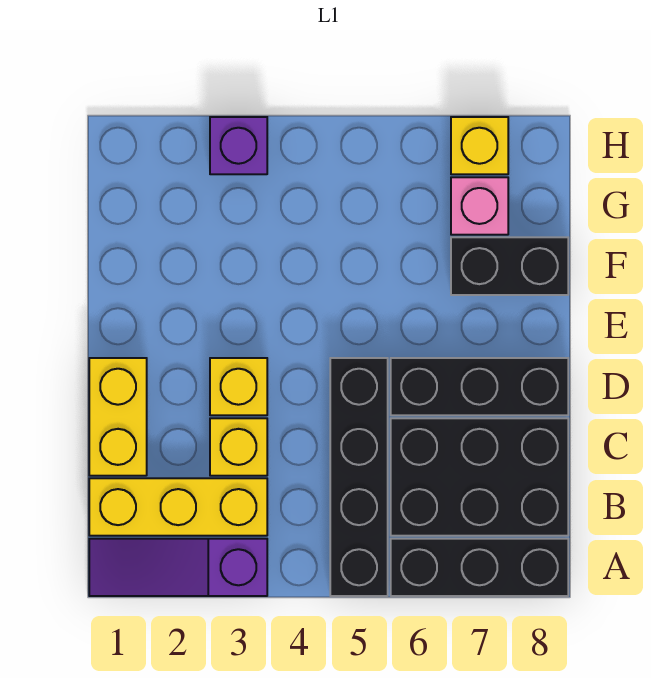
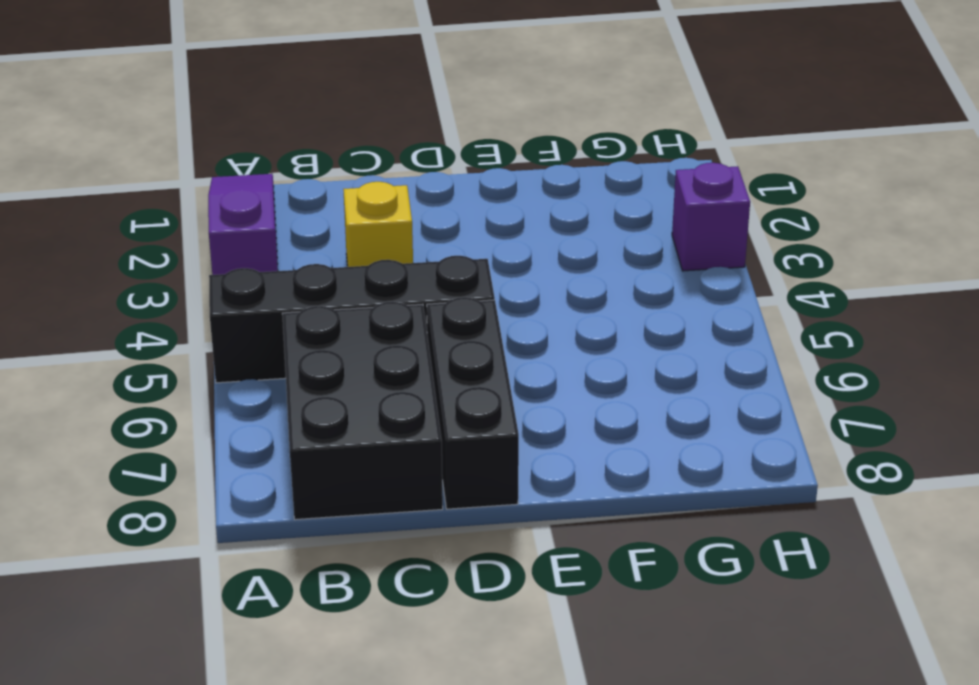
none -> black 1x3 brick [391,539,568,596]
none -> yellow 1x3 brick [89,478,267,536]
none -> yellow 1x2 brick [89,358,147,476]

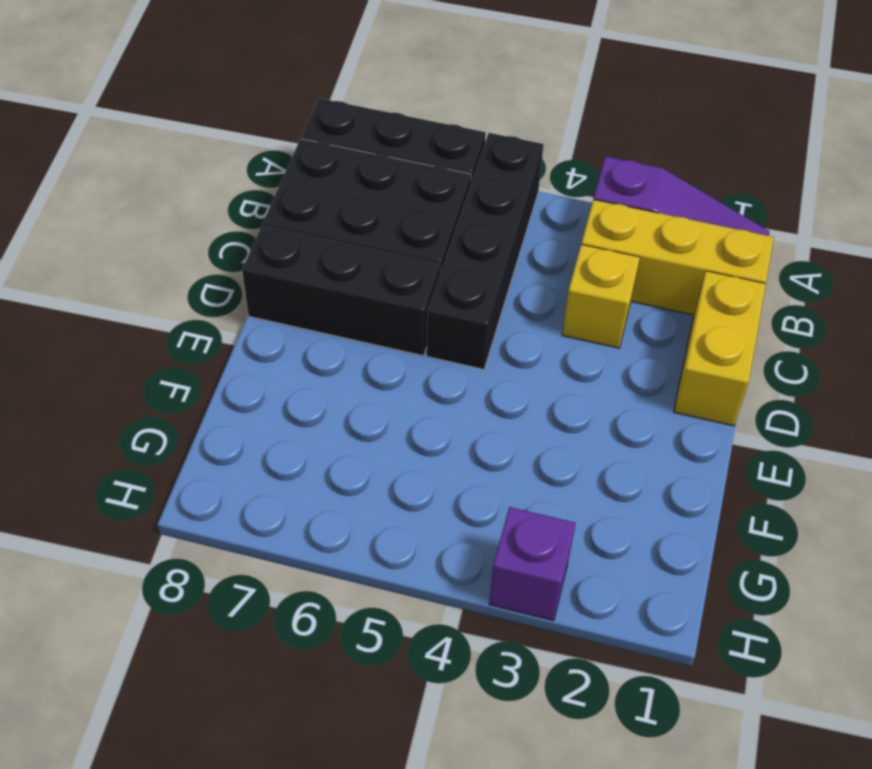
none -> yellow 1x1 brick [210,358,267,415]
none -> black 1x2 brick [451,237,568,295]
none -> pink 1x1 brick [451,177,508,235]

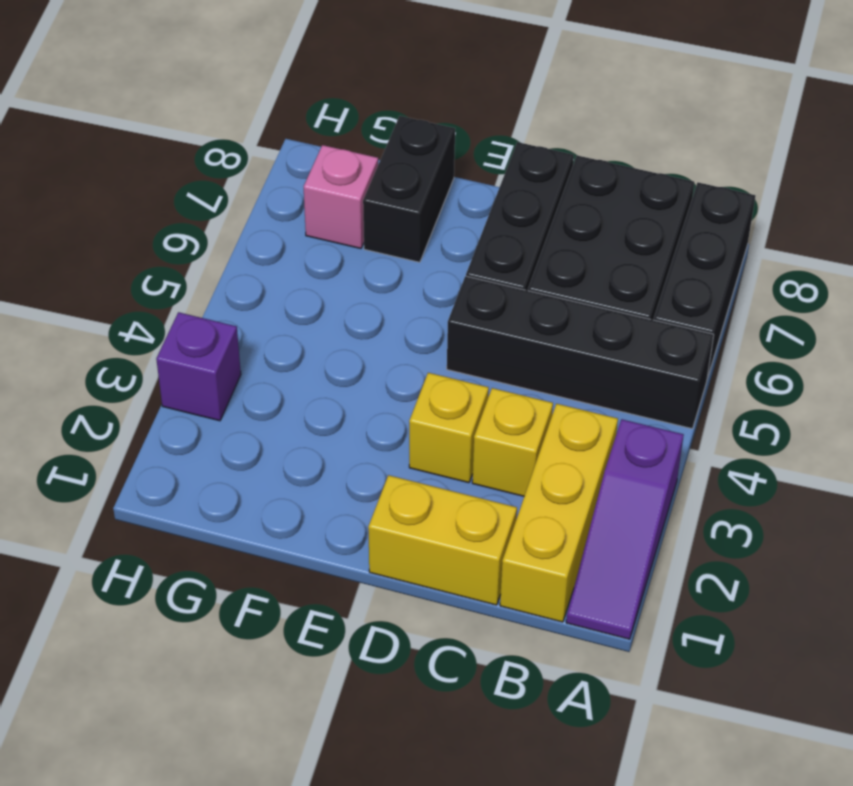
none -> yellow 1x1 brick [451,117,508,174]

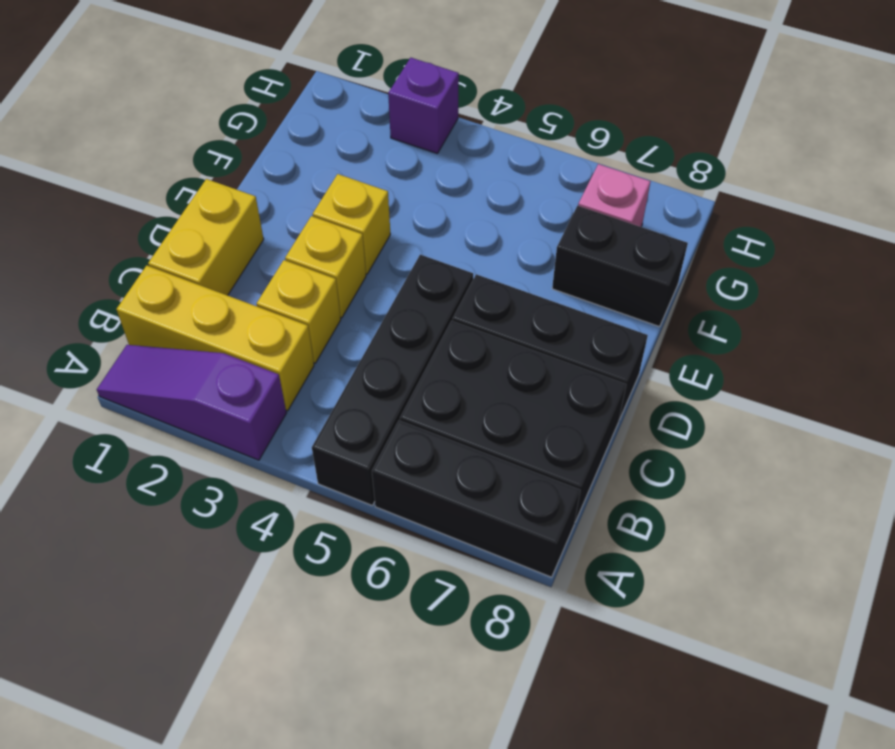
yellow 1x1 brick [313,174,390,274] -> yellow 1x1 brick moved to [451,117,508,174]

